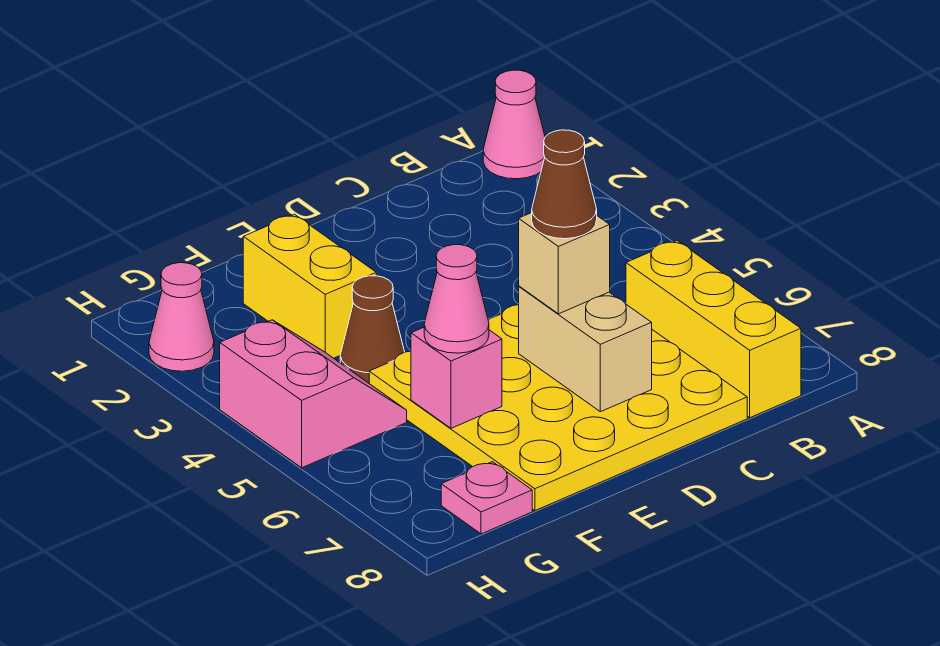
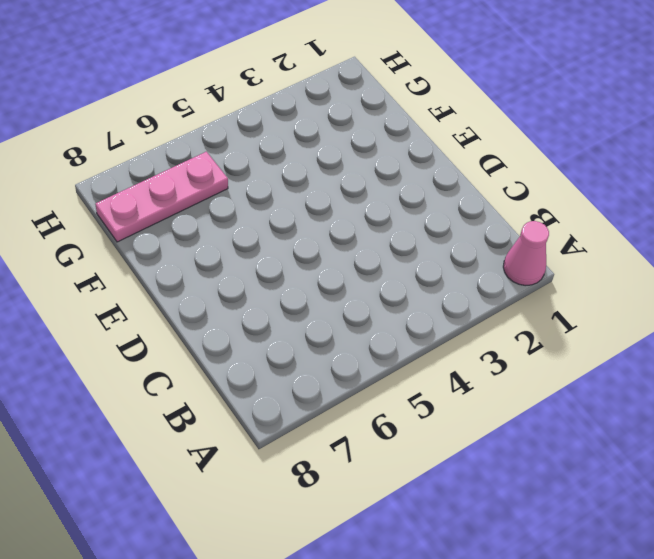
pink 1x3 plate [95,152,228,242] -> pink 1x1 plate [441,462,532,534]
none -> yellow 1x3 brick [626,241,801,418]
none -> yellow 4x4 plate [369,305,747,511]
none -> yellow 1x2 brick [243,214,376,358]

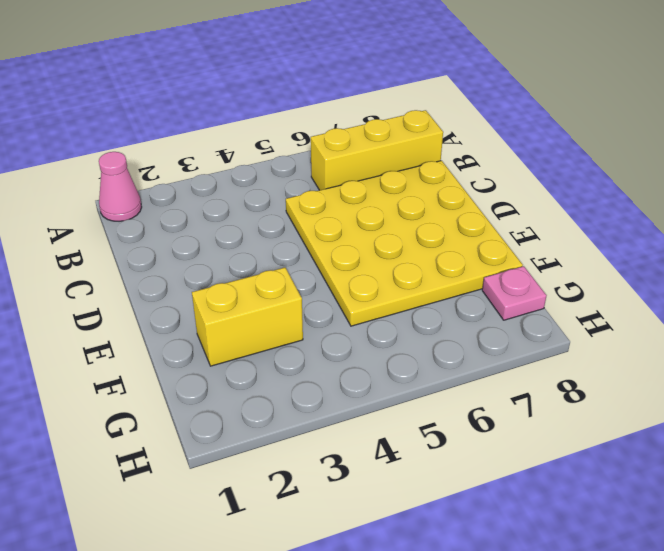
none -> brown 1x1 cone [340,276,404,383]
none -> pink 2x2 slope [220,320,407,468]
none -> pink 1x1 cone [149,263,214,371]

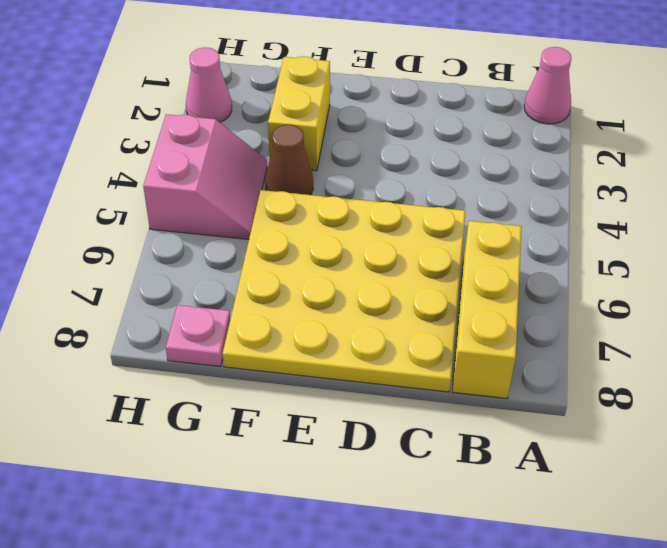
none -> tan 1x2 brick [519,286,652,412]
none -> pink 1x1 brick [411,327,502,428]
none -> tan 1x1 brick [519,213,610,314]

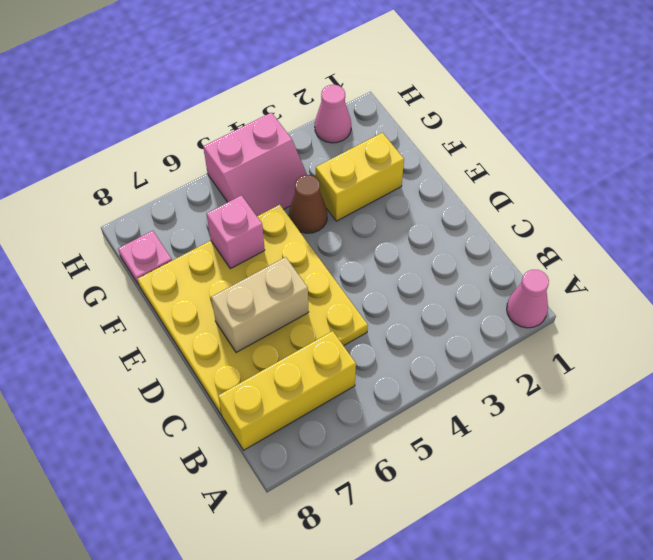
none -> tan 1x1 brick [519,213,610,314]
none -> pink 1x1 cone [424,245,489,353]
none -> brown 1x1 cone [532,130,597,239]

